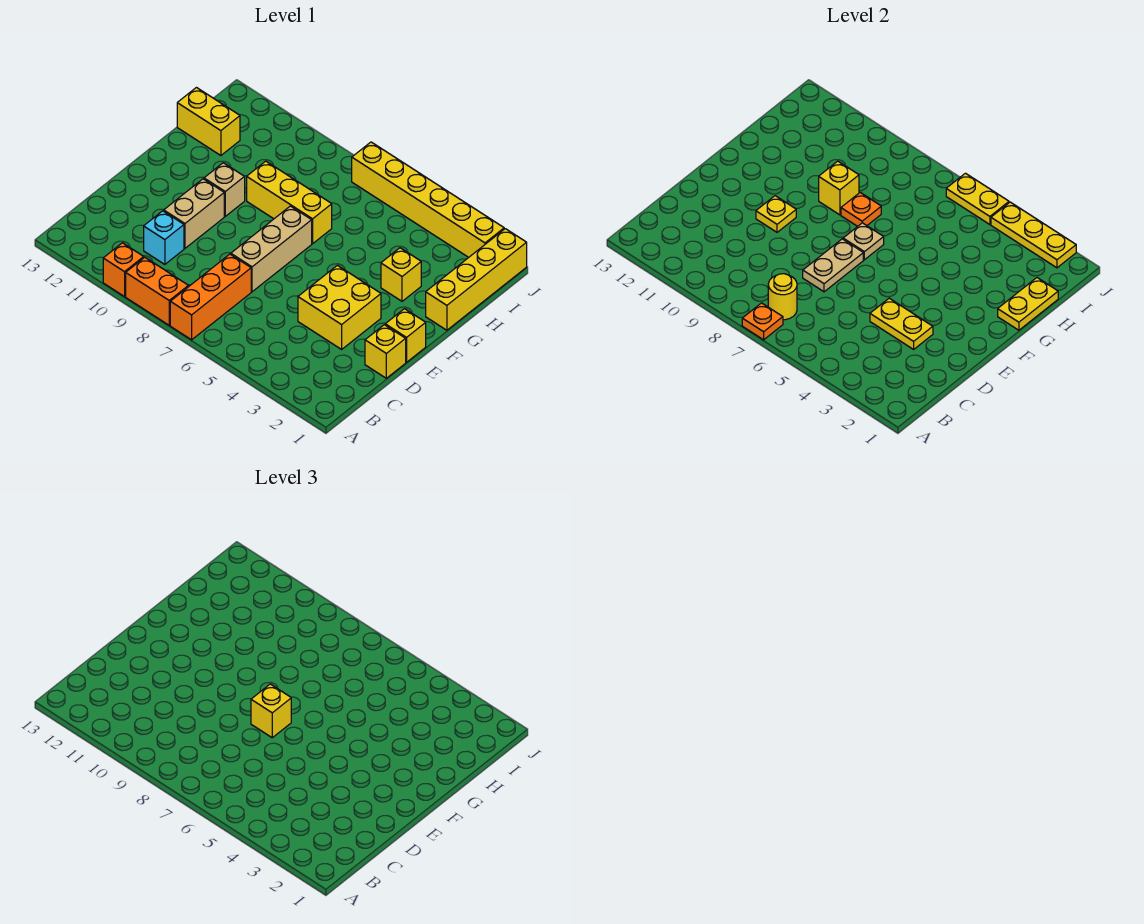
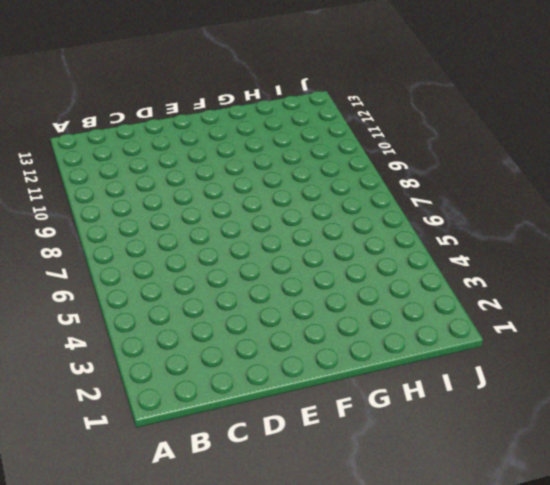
none -> orange 1x3 brick [170,254,251,340]
none -> orange 1x2 brick [126,257,188,325]
none -> orange 1x1 brick [103,243,144,297]

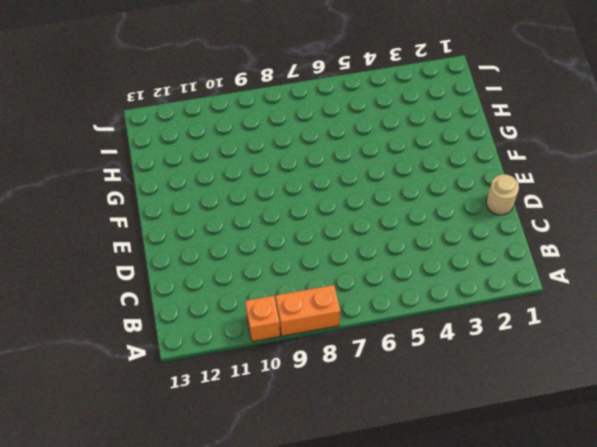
tan 1x1 round brick [486,174,519,215] -> yellow 1x1 brick [365,325,406,378]
none -> orange 1x3 brick [170,254,251,340]
none -> cyan 1x1 brick [144,211,184,264]
none -> yellow 2x2 brick [298,265,381,349]

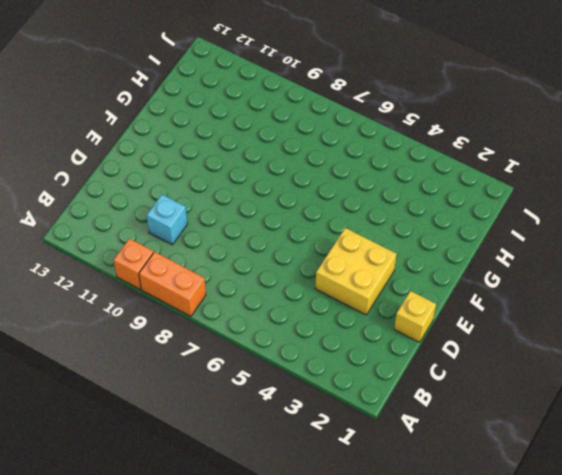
none -> orange 1x3 brick [170,254,251,340]
none -> tan 1x3 brick [231,206,312,292]
none -> tan 1x2 brick [164,179,224,248]

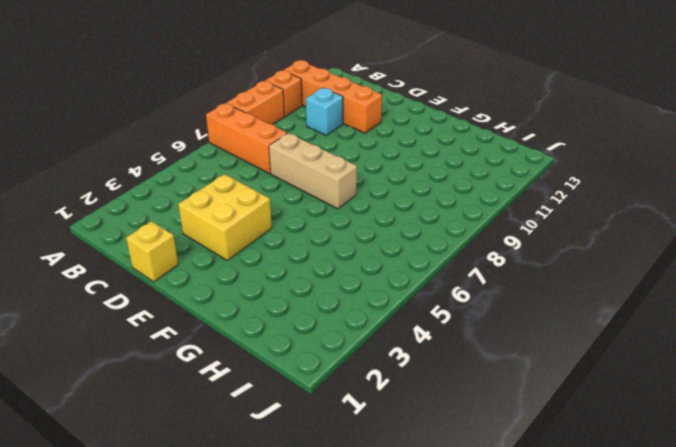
orange 1x4 brick [283,60,382,133] -> none
none -> tan 1x2 brick [164,179,224,248]
none -> yellow 1x1 brick [385,309,426,362]
none -> tan 1x1 brick [204,163,245,216]

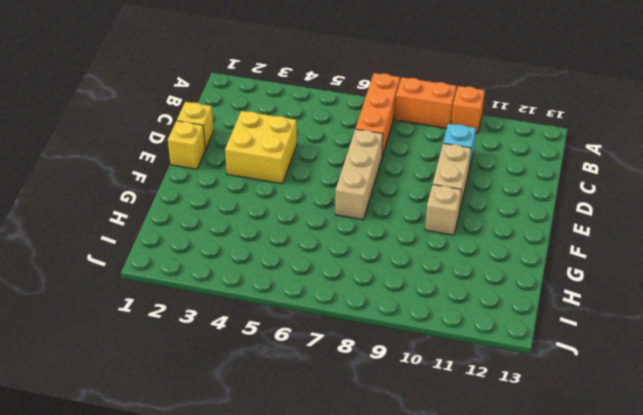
none -> yellow 1x4 brick [426,229,527,330]
none -> yellow 1x1 brick [381,248,421,301]
none -> yellow 1x3 brick [247,161,332,244]

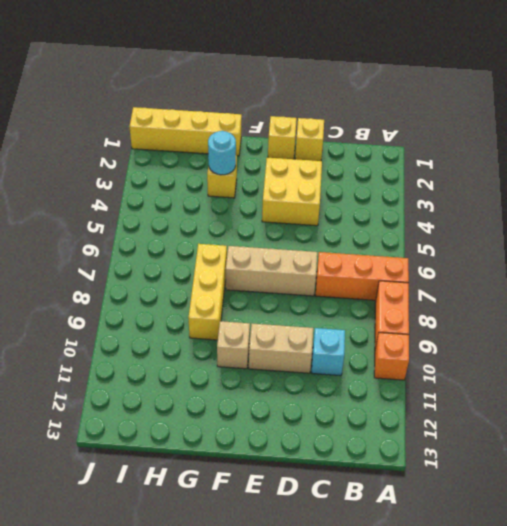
cyan 1x1 round brick [208,131,236,175] -> none
none -> yellow 1x2 brick [177,88,240,155]
none -> yellow 1x6 brick [352,142,504,257]
none -> orange 1x1 plate [742,303,783,340]

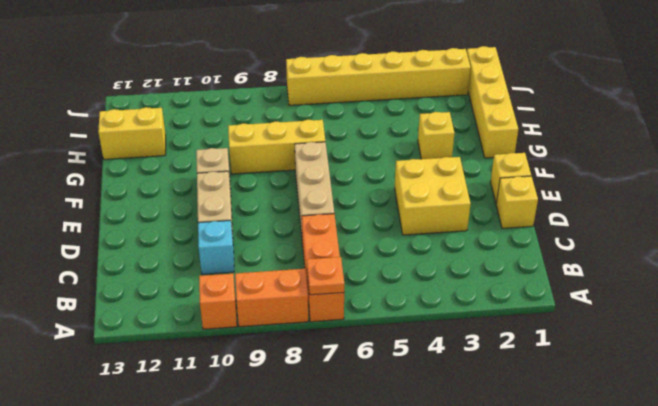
none -> yellow 1x1 round brick [768,274,797,320]
none -> yellow 1x2 plate [870,298,933,349]
none -> tan 1x2 plate [803,239,863,292]

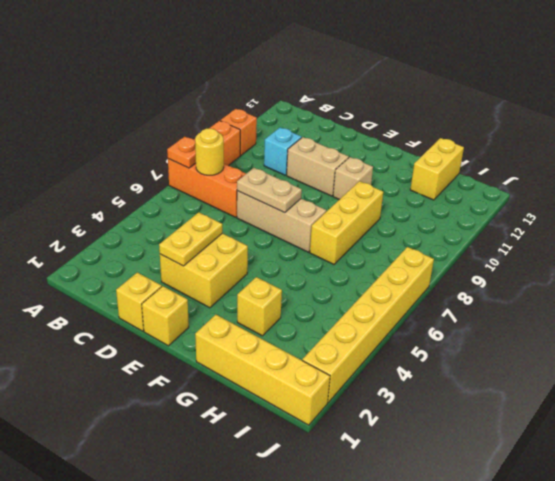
none -> yellow 1x1 plate [756,196,796,232]
none -> tan 1x1 plate [843,223,884,260]
none -> yellow 1x2 plate [998,278,1058,330]

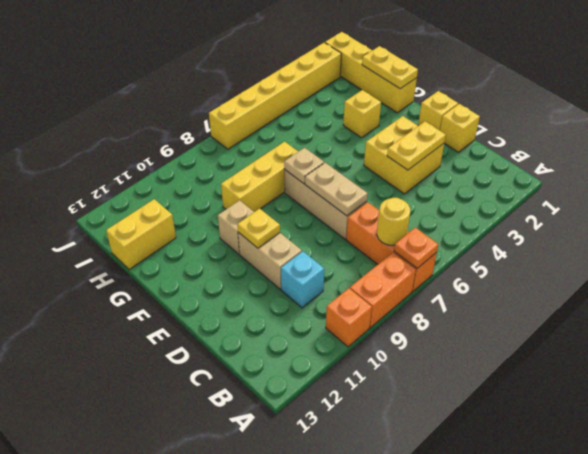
none -> orange 1x1 plate [841,193,881,226]
none -> yellow 1x1 brick [819,161,859,215]
none -> yellow 1x3 plate [991,202,1076,268]

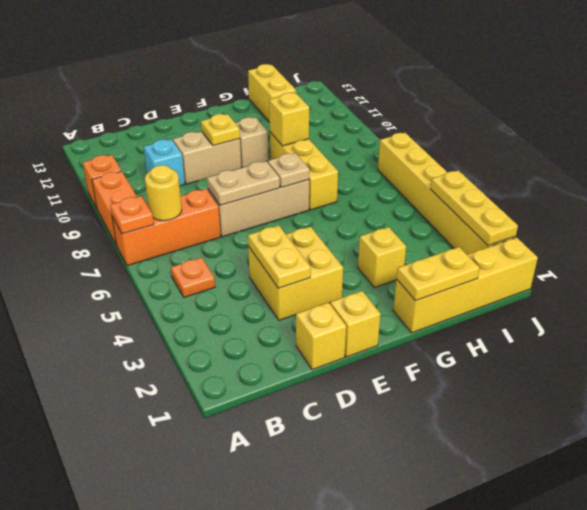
orange 1x1 plate [171,258,215,297] -> orange 1x1 plate moved to [841,193,881,226]
none -> yellow 1x2 plate [946,173,1009,224]
none -> yellow 1x1 brick [251,684,291,738]

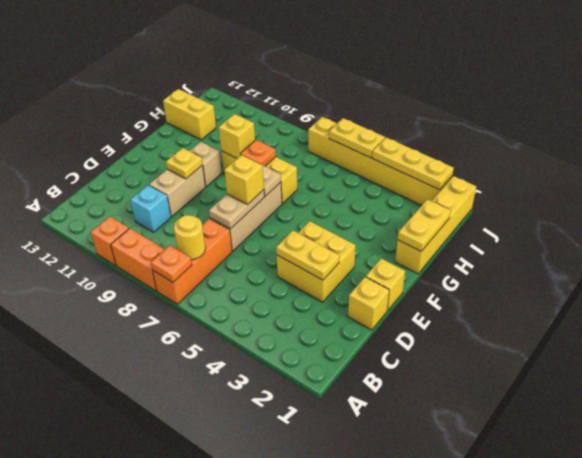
none -> yellow 1x1 brick [381,248,421,301]

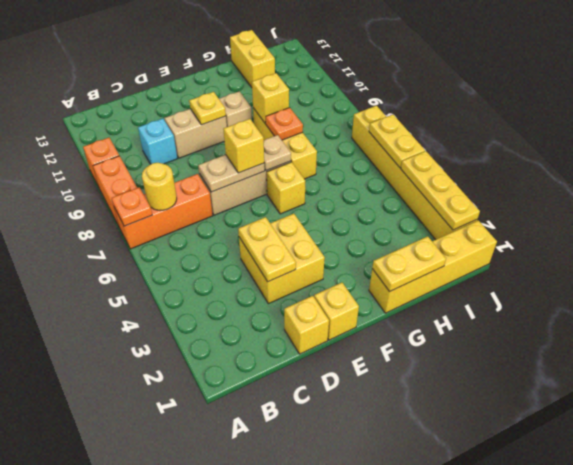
yellow 1x1 brick [267,162,305,214] -> yellow 1x1 brick moved to [381,248,421,301]

